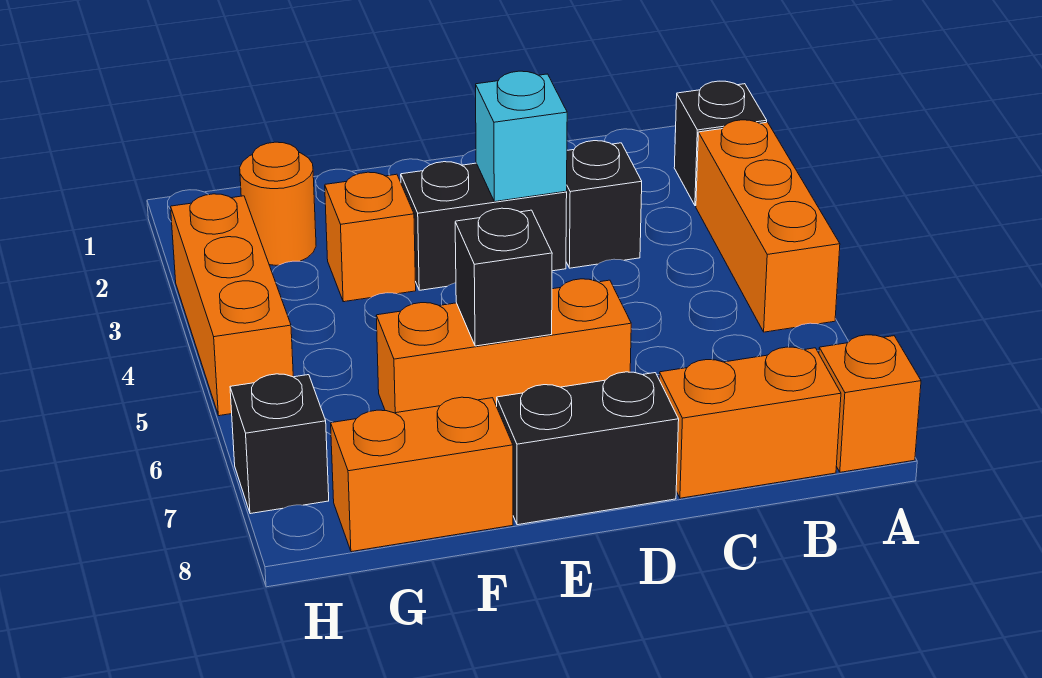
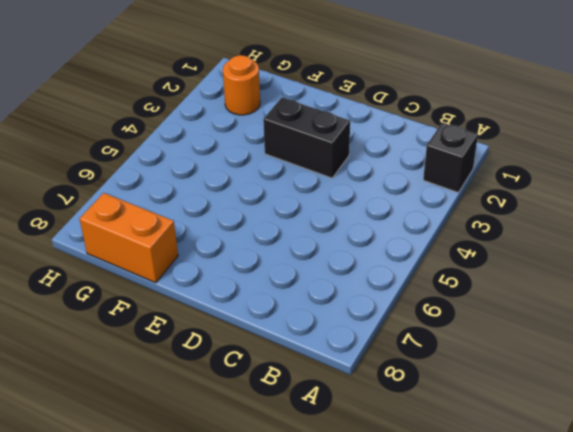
none -> orange 1x3 brick [696,120,840,332]
none -> orange 1x1 brick [819,335,921,472]
none -> orange 1x2 brick [659,347,841,498]

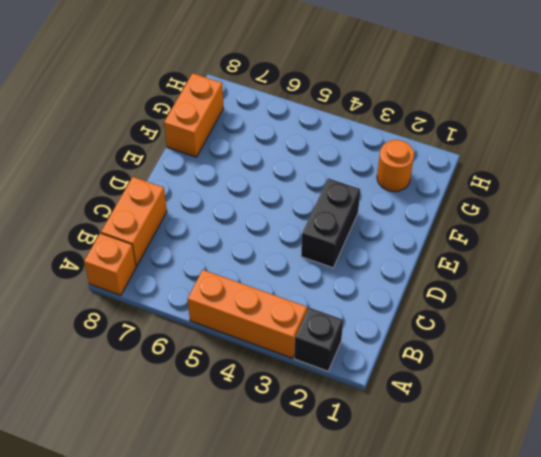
none -> black 1x1 brick [566,141,642,268]
none -> orange 1x3 brick [376,279,631,413]
none -> black 1x2 brick [497,372,679,525]

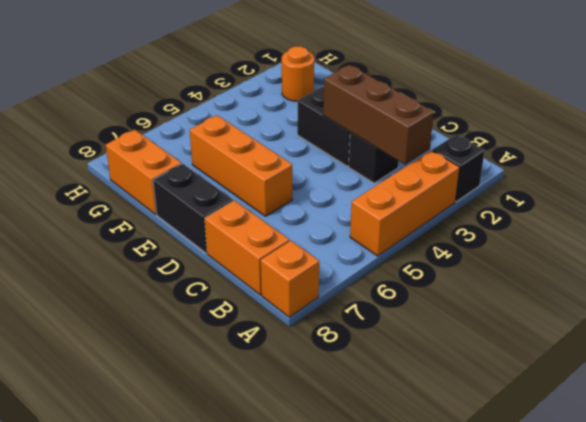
brown 1x3 brick [323,65,434,165] -> cyan 1x1 brick [476,71,567,202]
none -> orange 1x1 brick [325,172,416,302]
none -> orange 1x3 brick [171,194,293,416]
none -> black 1x1 brick [230,374,329,514]

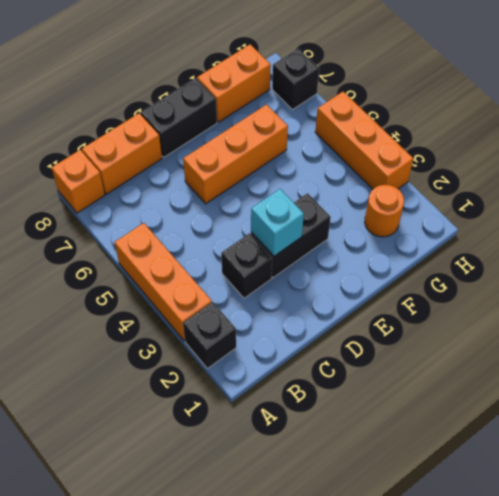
none -> orange 1x1 brick [325,172,416,302]
none -> black 1x1 brick [455,208,552,346]

